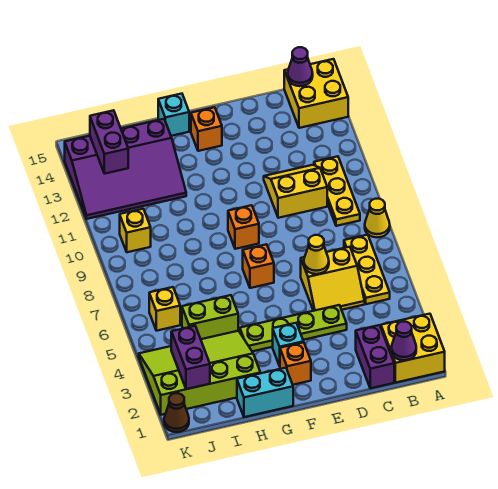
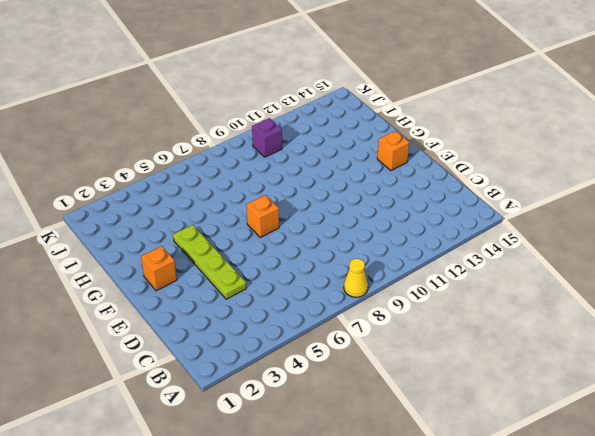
purple 1x1 brick [252,118,282,157] -> yellow 1x1 brick [120,209,151,252]
none -> yellow 2x2 brick [381,314,445,382]
none -> yellow 2x2 brick [284,59,348,128]
none -> yellow 1x3 plate [344,235,390,304]

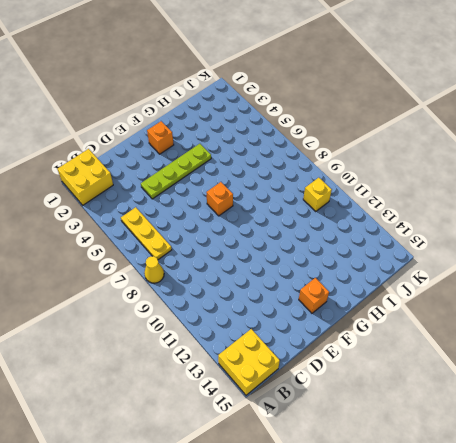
none -> yellow 1x3 plate [314,156,360,226]
none -> purple 1x2 brick [356,325,394,388]
none -> yellow 2x2 slope [301,247,365,311]

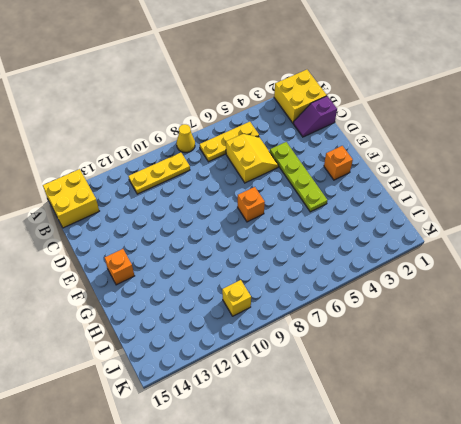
purple 1x2 slope [293,96,337,137] -> purple 1x2 brick [356,325,394,388]
none -> yellow 2x2 slope [264,165,327,218]
none -> cyan 1x1 brick [273,323,304,366]
none -> orange 1x1 brick [228,205,259,249]

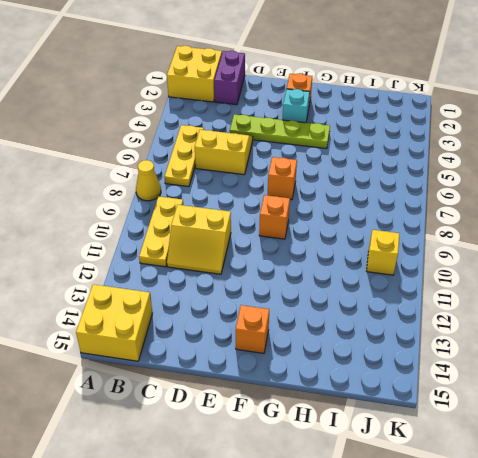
none -> cyan 1x2 brick [237,368,293,417]
none -> cyan 1x1 brick [158,94,189,136]
none -> lime 3x4 slope [139,331,260,415]

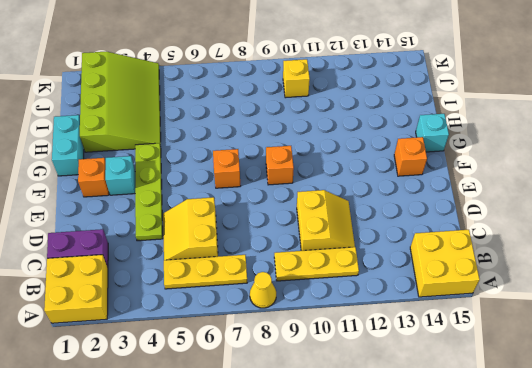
none -> lime 1x2 brick [182,295,238,339]
none -> purple 3x4 slope [65,119,186,219]
none -> yellow 1x1 brick [149,287,180,331]

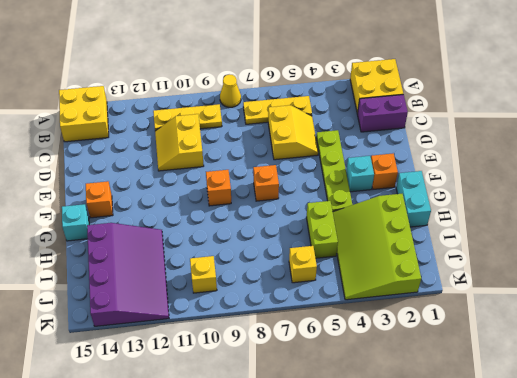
none -> brown 1x1 cone [164,393,189,432]
none -> purple 1x1 cone [391,322,416,360]
none -> purple 1x1 cone [288,47,313,86]

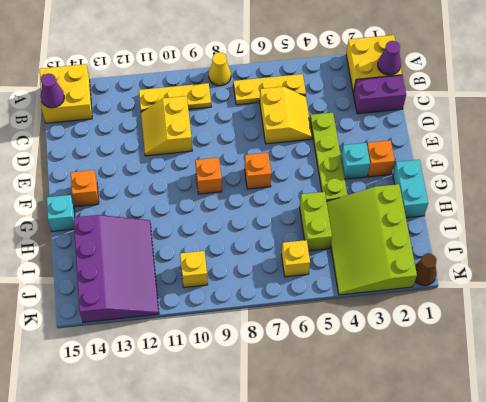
none -> yellow 1x1 cone [304,235,329,274]
none -> purple 1x2 brick [171,326,210,389]
none -> purple 1x2 brick [90,110,128,174]

